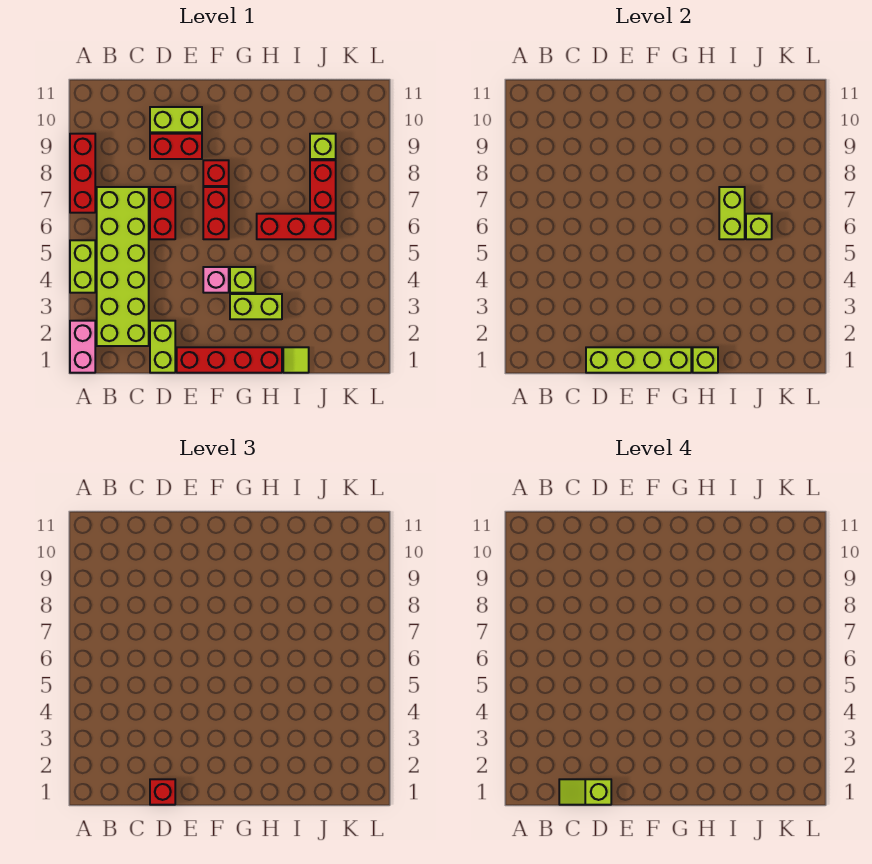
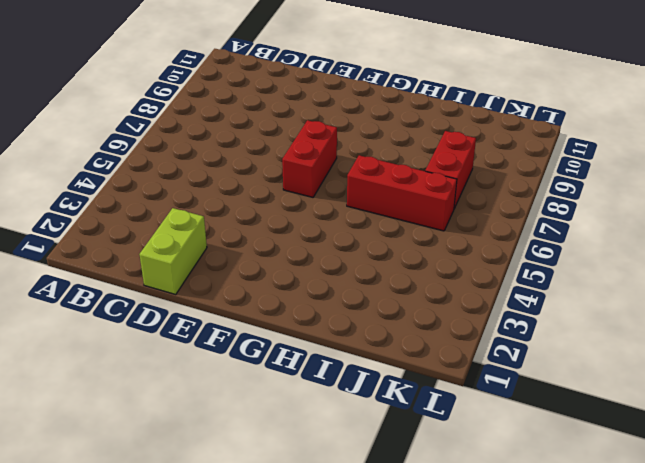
none -> pink 1x2 brick [70,321,95,373]
none -> lime 1x2 brick [70,240,95,293]
none -> red 1x3 brick [70,134,95,213]

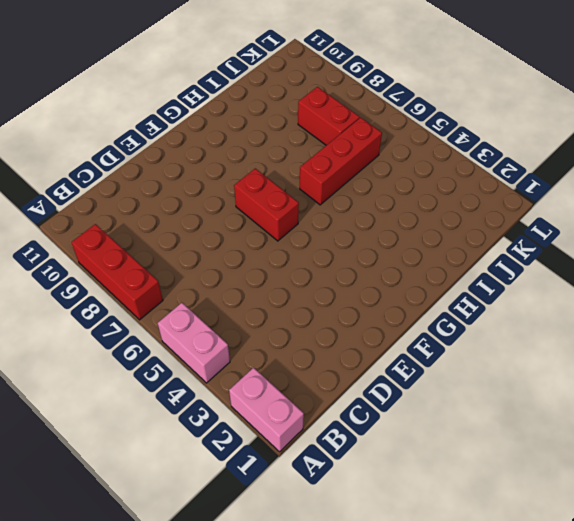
pink 1x2 brick [158,303,230,383] -> lime 1x2 brick [70,240,95,293]
none -> lime 2x6 brick [97,187,149,346]
none -> lime 1x2 brick [150,321,175,373]
none -> red 1x2 brick [150,187,175,239]

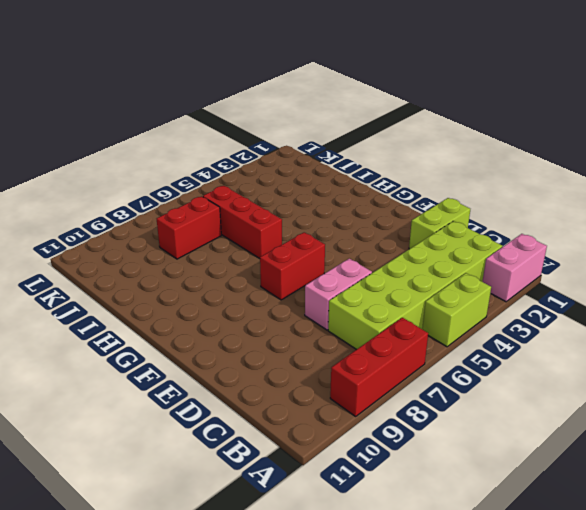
pink 1x2 brick [305,258,372,330] -> red 1x2 brick [150,187,175,239]
none -> red 1x2 brick [150,134,202,159]
none -> lime 1x2 brick [150,107,202,132]
none -> red 1x4 brick [177,347,282,373]

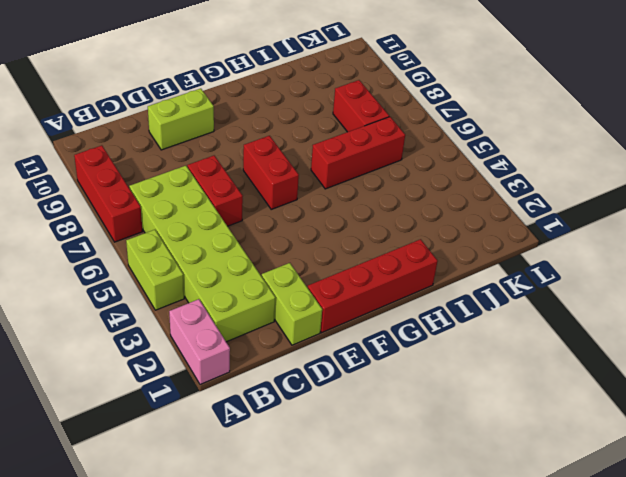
none -> red 1x2 brick [150,134,202,159]
none -> pink 1x1 brick [203,267,229,293]
none -> red 1x1 brick [203,160,229,186]

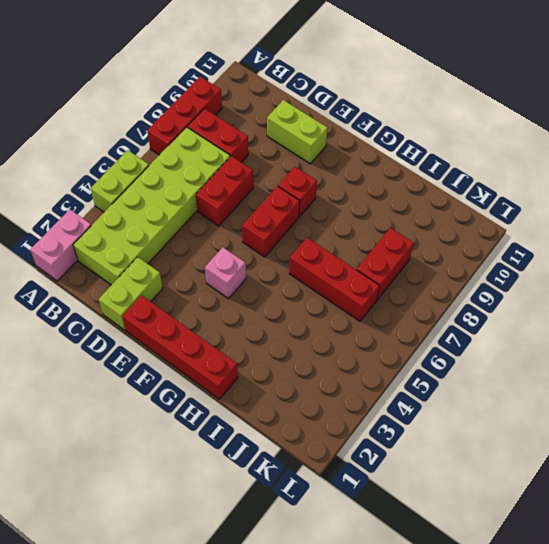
red 1x2 brick [188,109,248,162] -> red 1x2 brick moved to [150,134,202,159]
none -> lime 1x2 brick [230,294,282,319]
none -> lime 1x1 brick [230,267,255,293]
none -> lime 1x1 tile [283,347,309,373]

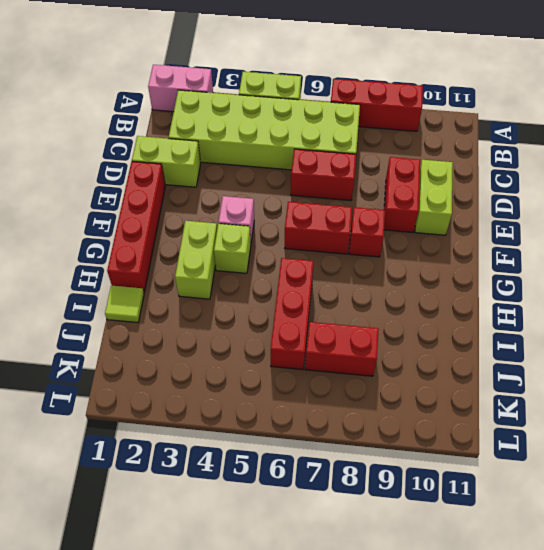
none -> lime 1x1 brick [310,134,336,159]
none -> lime 1x4 brick [586,347,691,373]
none -> lime 1x1 brick [693,347,718,373]

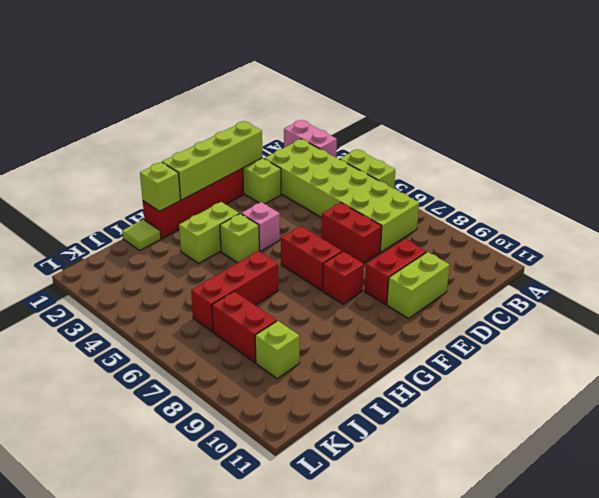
none -> red 1x3 brick [70,134,95,213]
none -> lime 1x2 brick [719,187,745,239]
none -> lime 1x1 brick [746,214,772,239]

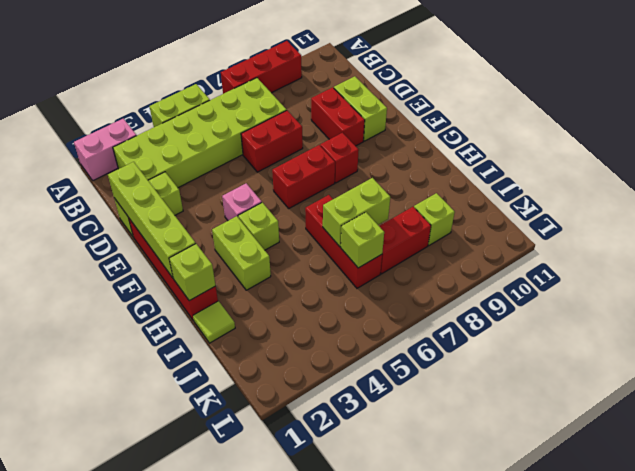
none -> red 1x1 brick [150,779,175,805]
none -> lime 1x2 slope [559,779,611,805]

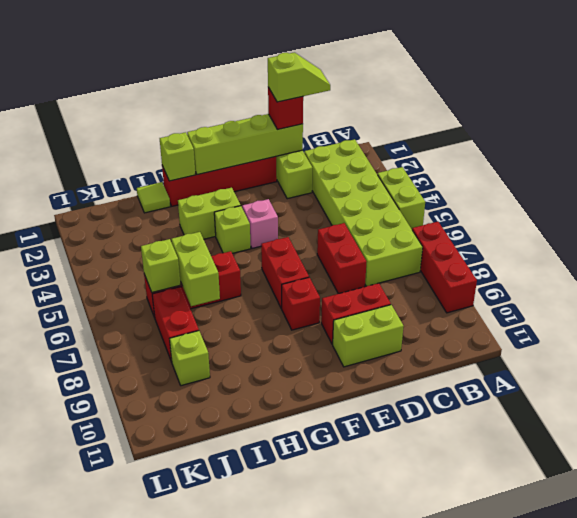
none -> pink 1x2 brick [70,321,95,373]

